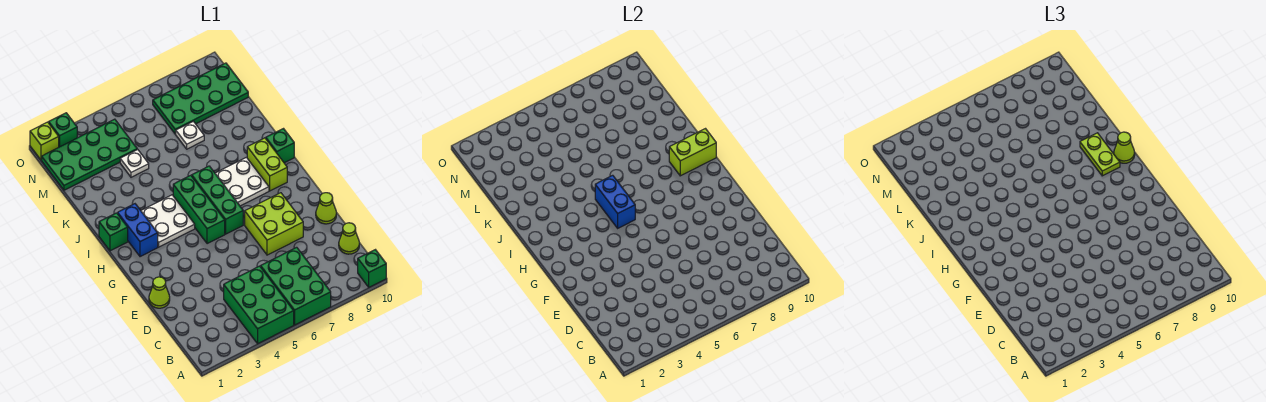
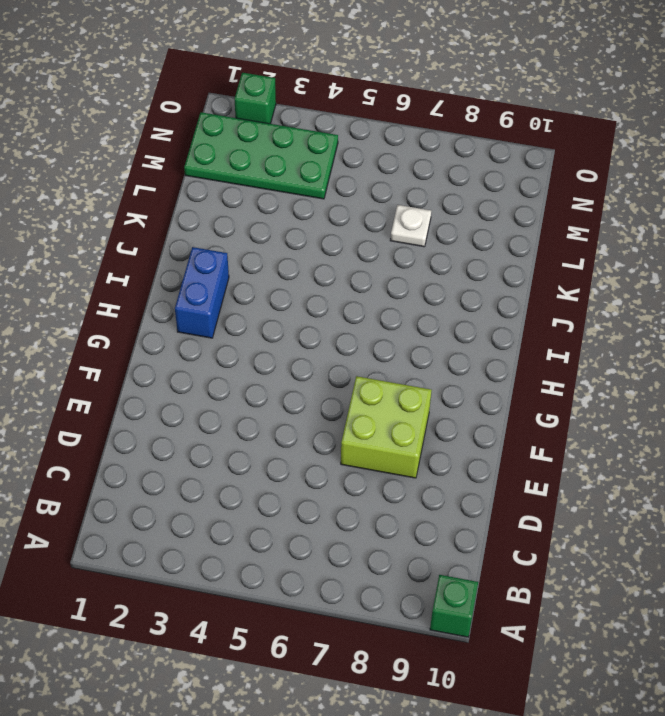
none -> green 2x3 brick [224,266,294,344]
none -> green 2x3 brick [261,247,331,325]
none -> lime 1x1 cone [339,223,359,254]

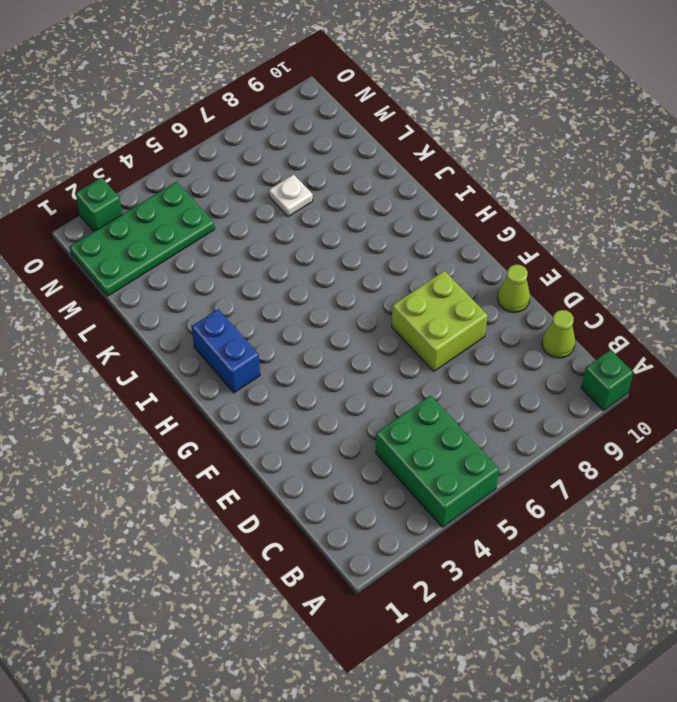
none -> green 2x3 brick [261,247,331,325]
none -> lime 1x1 cone [149,277,170,308]
none -> green 1x3 brick [173,175,225,244]

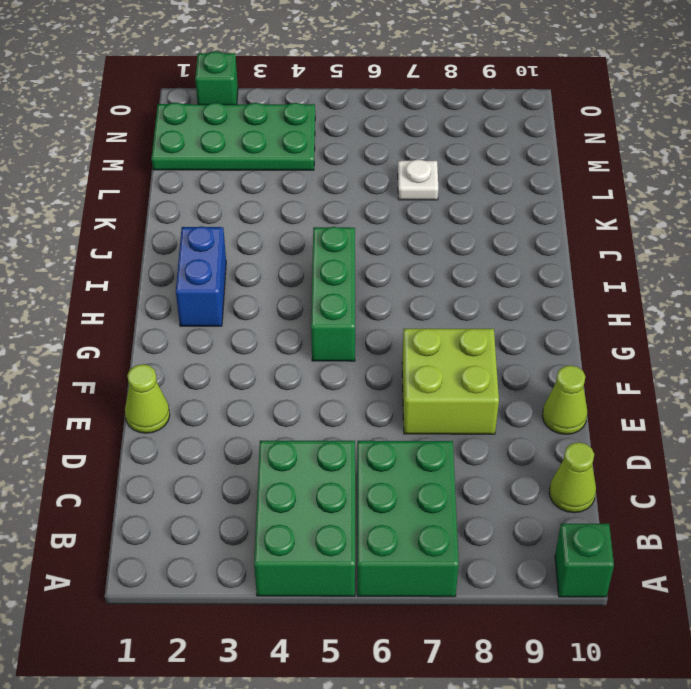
none -> green 1x3 brick [192,166,243,234]
none -> white 2x2 plate [141,195,195,247]
none -> white 2x2 plate [215,157,269,206]

